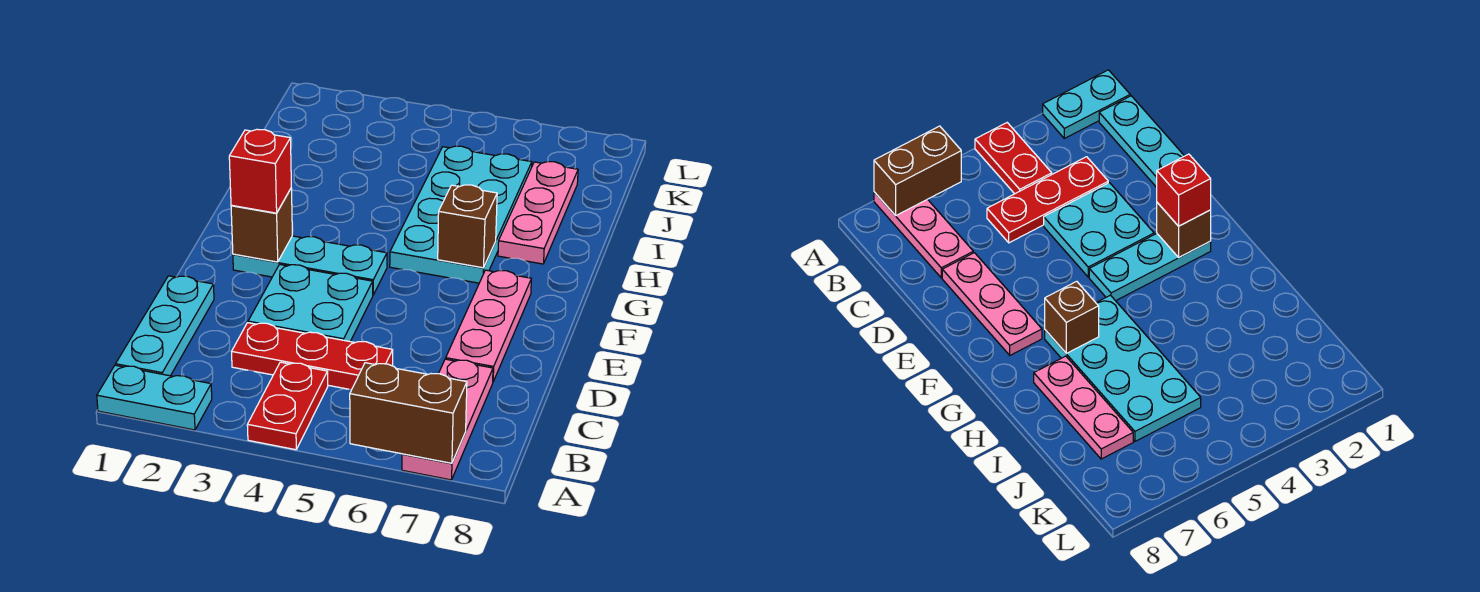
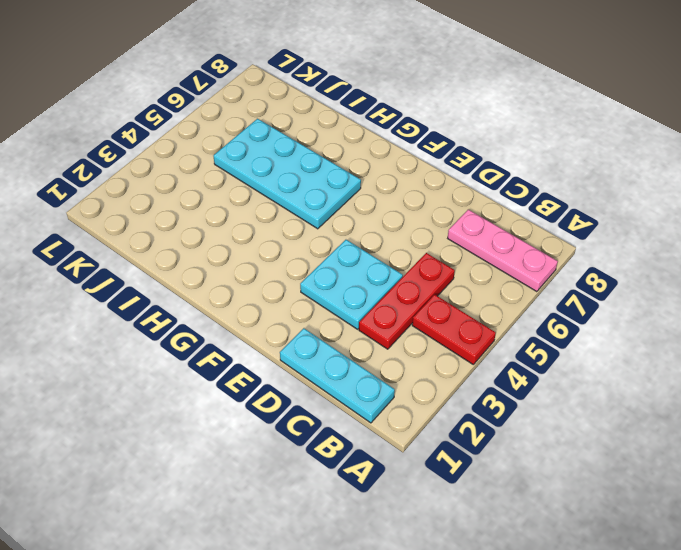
none -> cyan 1x2 plate [97,365,212,430]
none -> pink 1x3 plate [446,270,531,381]
none -> cyan 1x3 plate [233,236,387,295]

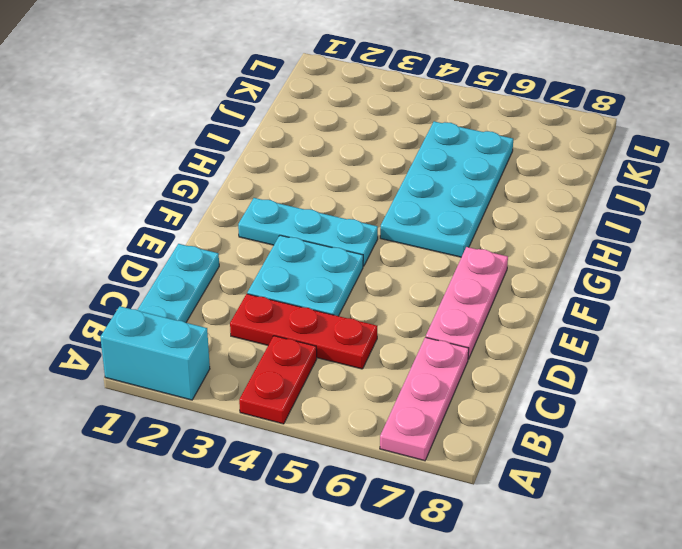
cyan 1x2 brick [100,306,210,400] -> cyan 1x2 plate [97,365,212,430]
none -> pink 1x3 plate [498,162,578,264]
none -> brown 1x2 brick [350,363,467,463]
none -> brown 1x1 brick [231,188,292,262]

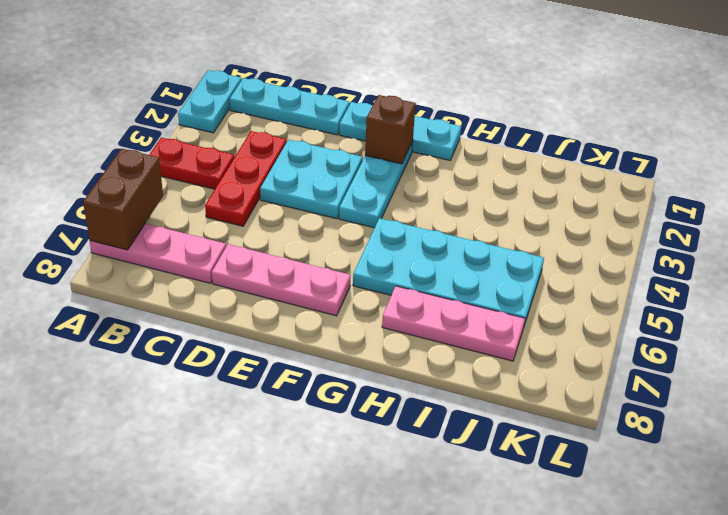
cyan 1x3 plate [339,102,461,160] -> none
none -> brown 1x1 brick [438,185,497,268]
none -> red 1x1 brick [229,129,291,213]

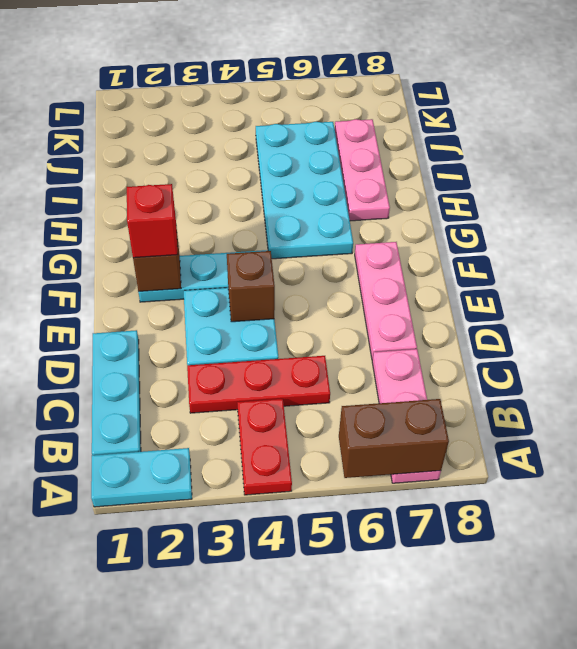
brown 1x1 brick [227,251,275,322] -> brown 1x1 brick moved to [438,185,497,268]

